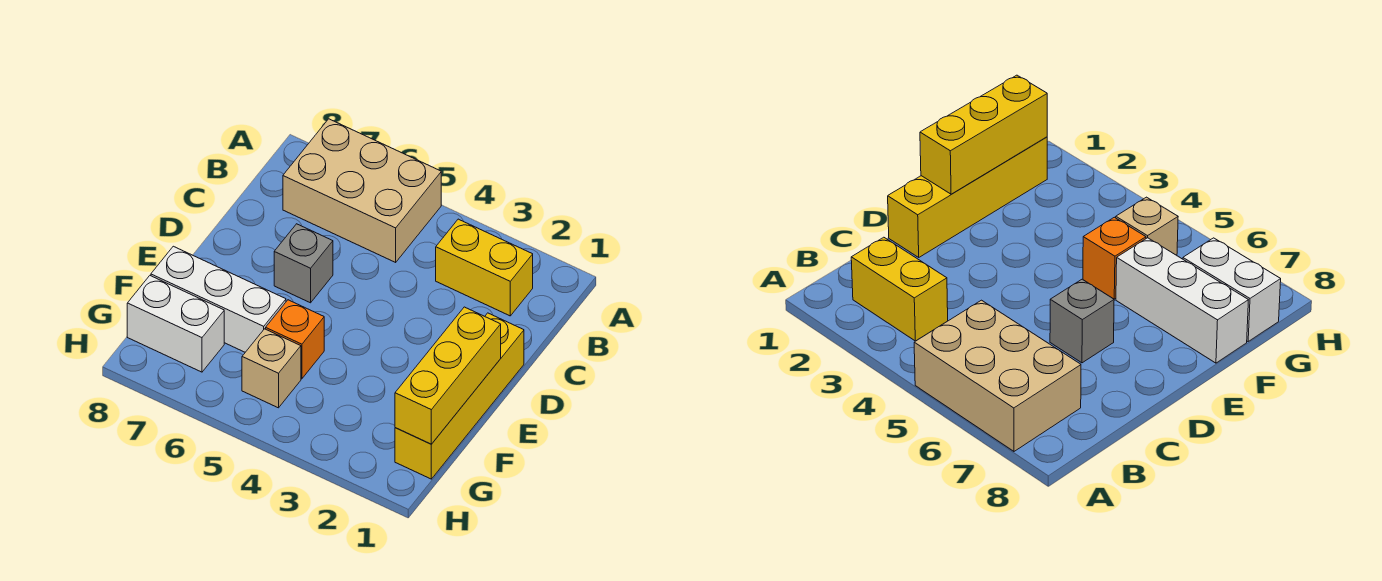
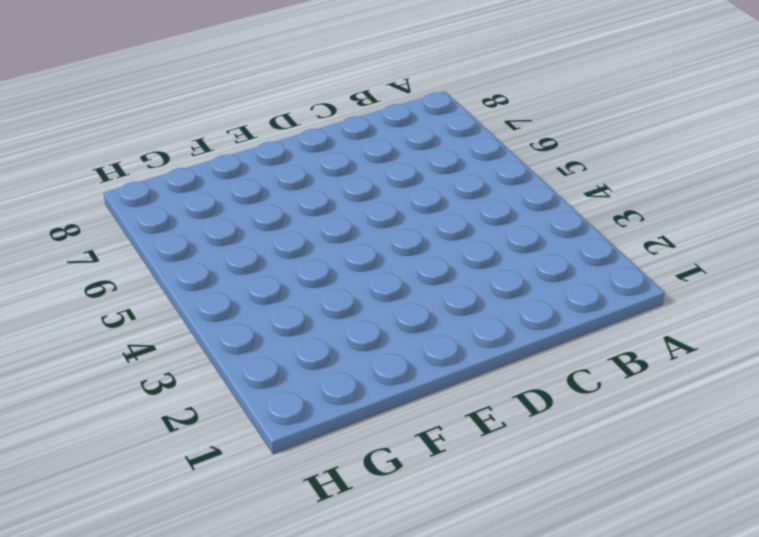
none -> tan 2x3 brick [283,119,441,262]
none -> yellow 1x2 brick [436,219,533,316]

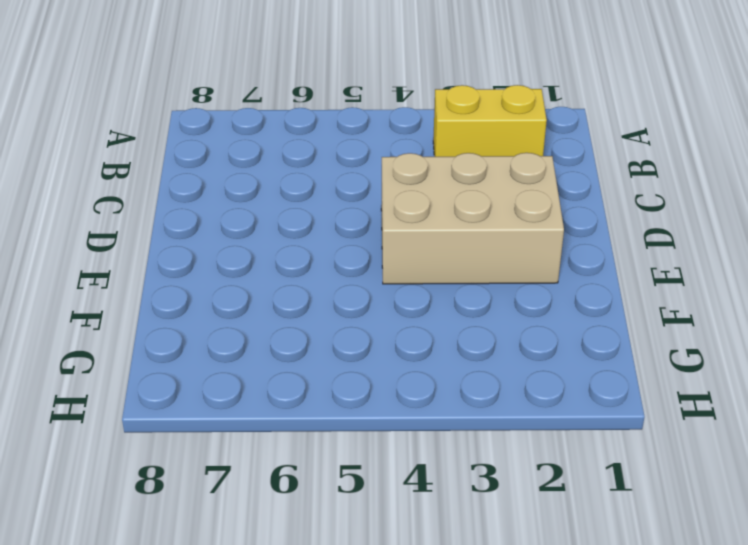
tan 2x3 brick [381,153,564,284] -> tan 2x3 brick moved to [283,119,441,262]
none -> yellow 1x4 brick [395,313,524,479]
none -> grey 1x1 brick [274,224,333,303]

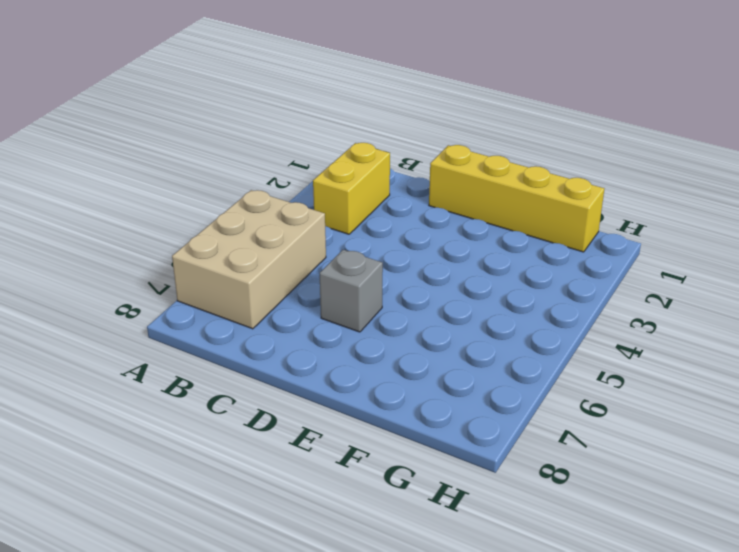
none -> orange 1x1 brick [266,300,324,379]
none -> white 1x3 brick [151,246,286,352]

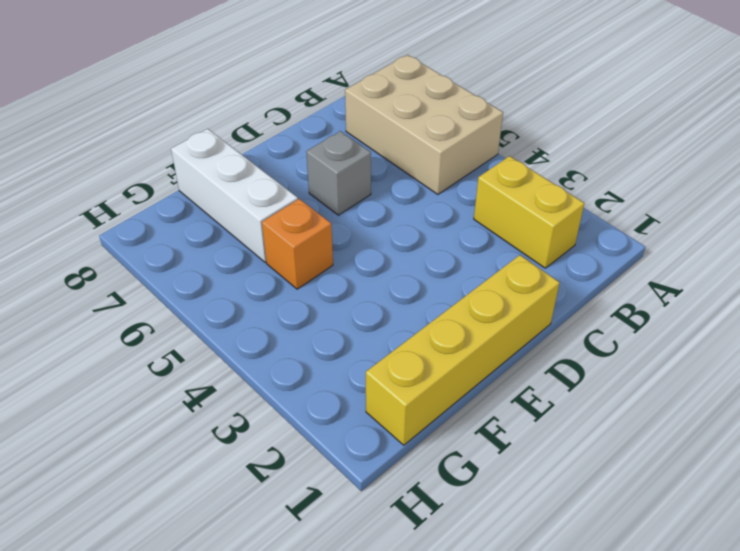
none -> tan 1x1 brick [242,329,301,408]
none -> white 1x2 brick [127,276,224,372]

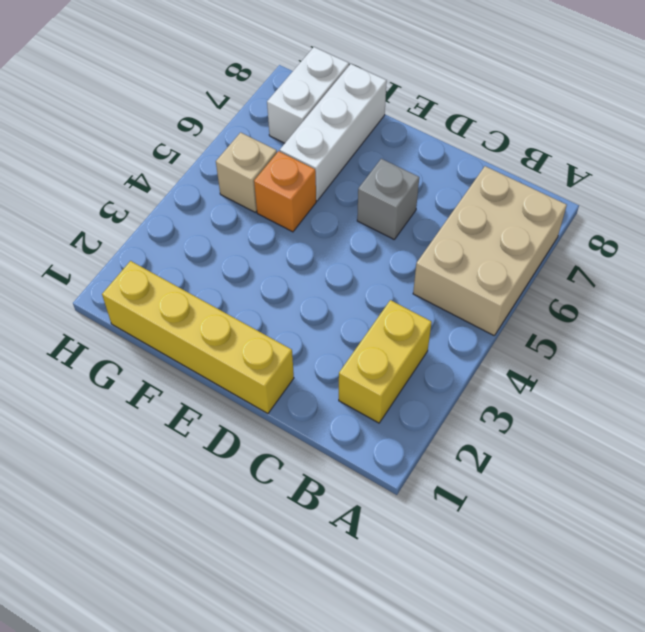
none -> yellow 1x3 brick [395,307,501,444]

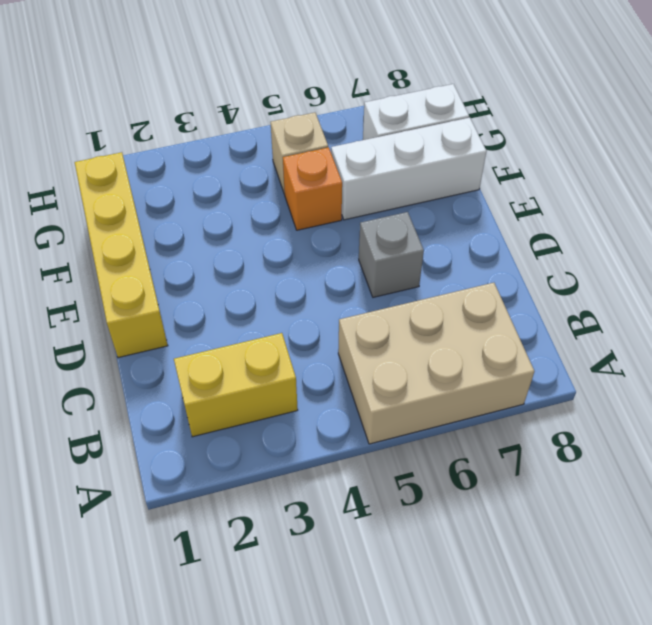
none -> yellow 1x3 brick [395,307,501,444]

